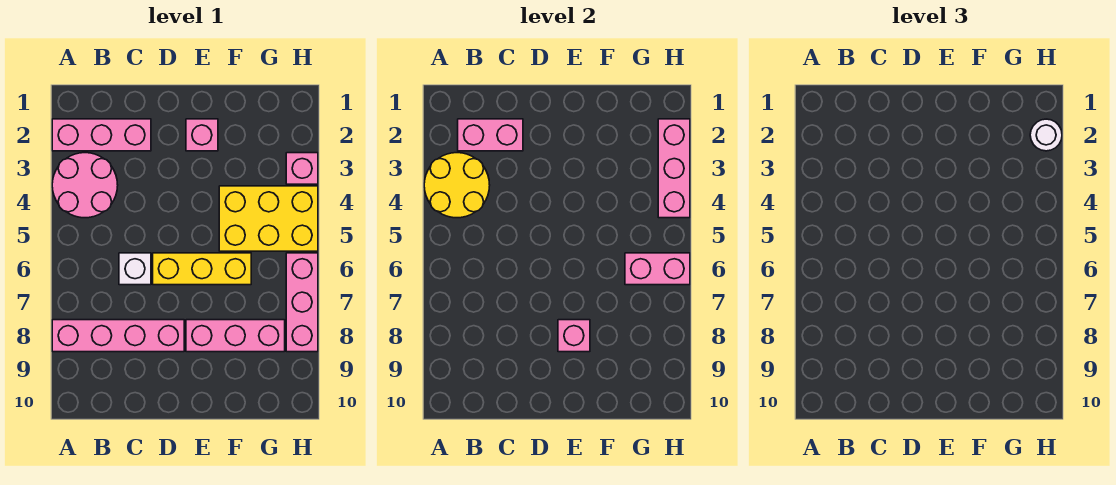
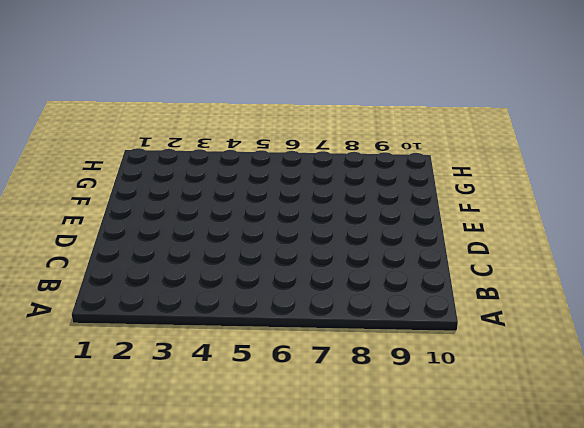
none -> pink 1x3 brick [52,119,151,151]
none -> pink 2x2 round brick [52,153,118,218]
none -> pink 1x4 brick [52,320,184,352]

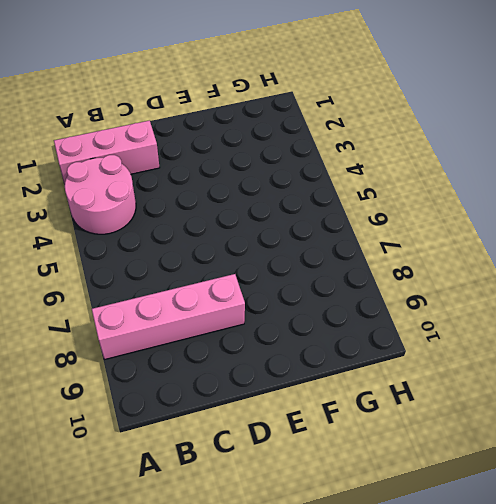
none -> white 1x1 brick [119,253,151,285]
none -> yellow 1x3 brick [153,253,251,285]
none -> pink 1x1 brick [186,119,218,151]

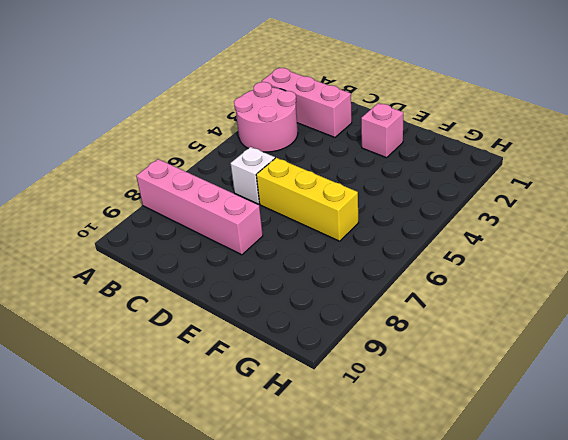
none -> pink 1x3 brick [186,320,285,352]
none -> yellow 2x3 brick [219,186,318,251]
none -> pink 1x1 brick [286,153,318,184]

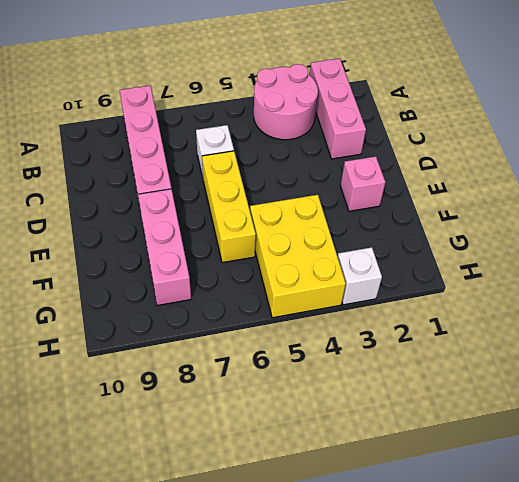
white 1x1 brick [338,247,382,305] -> pink 1x1 brick [286,153,318,184]
none -> pink 1x3 brick [286,253,318,352]
none -> yellow 2x2 round brick [424,153,490,218]
none -> pink 1x2 brick [458,119,523,151]

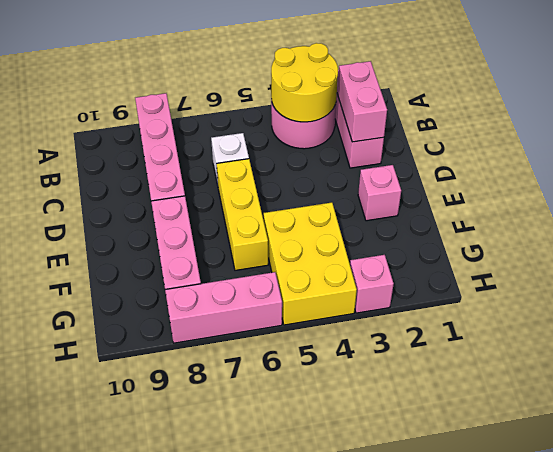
none -> pink 1x1 brick [558,320,590,352]
none -> pink 1x2 brick [625,253,690,285]
none -> pink 1x3 brick [658,119,690,218]

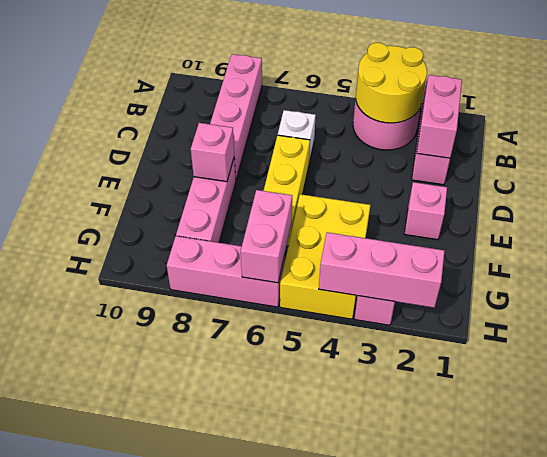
none -> white 1x1 round brick [1030,119,1062,151]

